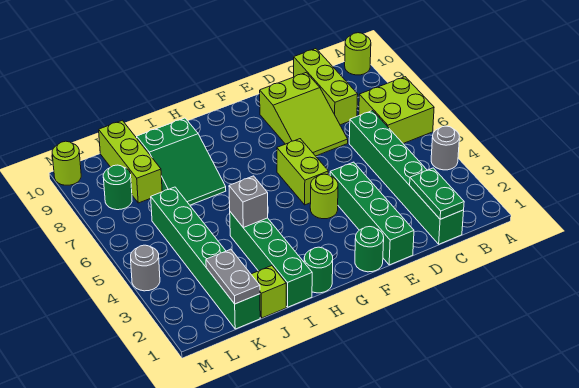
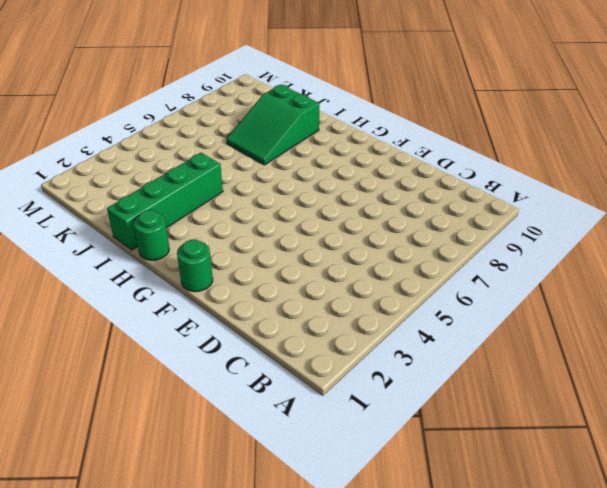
none -> grey 1x1 round brick [431,126,459,170]
none -> lime 2x2 brick [359,77,434,143]
none -> lime 1x1 round brick [345,33,371,75]

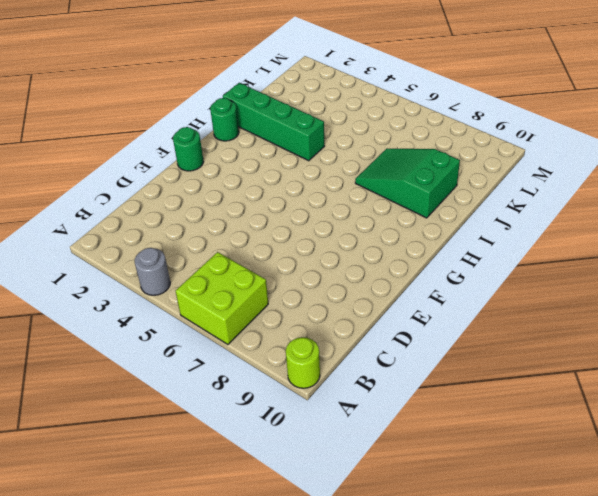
none -> green 1x6 brick [349,111,464,244]
none -> lime 1x3 brick [294,49,358,125]
none -> lime 2x3 slope [260,73,348,156]

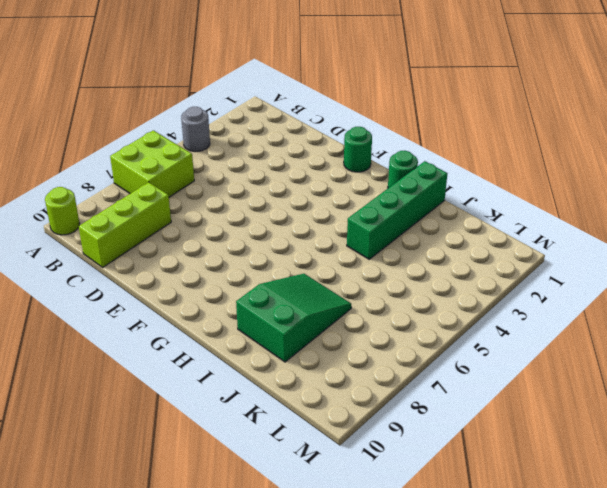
none -> green 1x6 brick [349,111,464,244]
none -> lime 2x3 slope [260,73,348,156]
none -> green 1x4 brick [330,162,414,265]

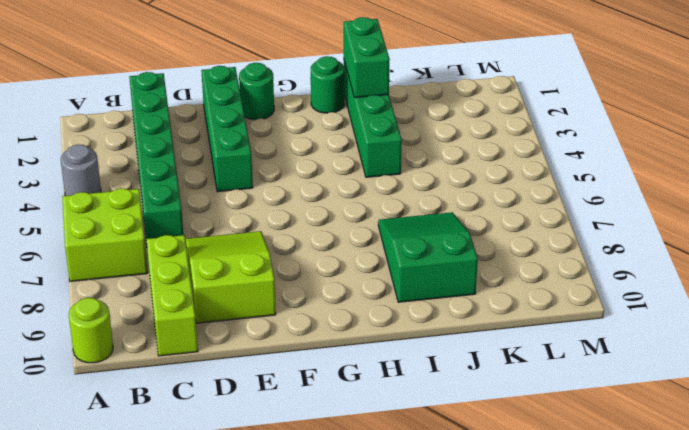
green 1x2 brick [344,17,390,98] -> none
none -> lime 1x1 round brick [310,174,338,219]
none -> lime 1x2 brick [277,139,328,205]
none -> lime 1x1 brick [251,266,286,318]

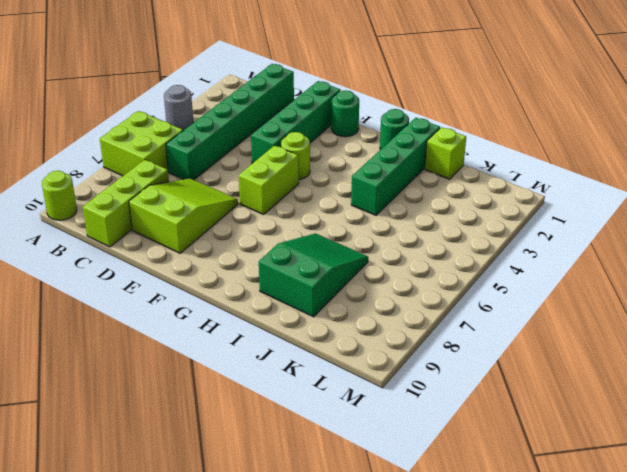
none -> green 1x6 brick [151,187,260,329]
none -> lime 1x3 brick [99,120,162,203]
none -> green 1x1 round brick [103,165,132,210]

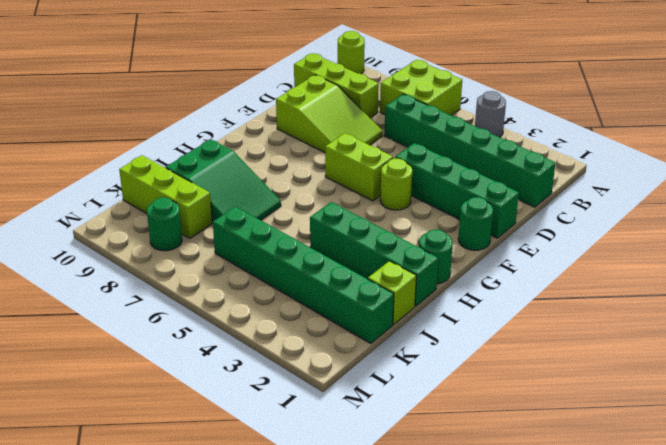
none -> grey 1x1 round brick [131,245,160,291]
none -> lime 1x1 round brick [52,141,81,185]
none -> green 1x2 plate [410,168,464,219]

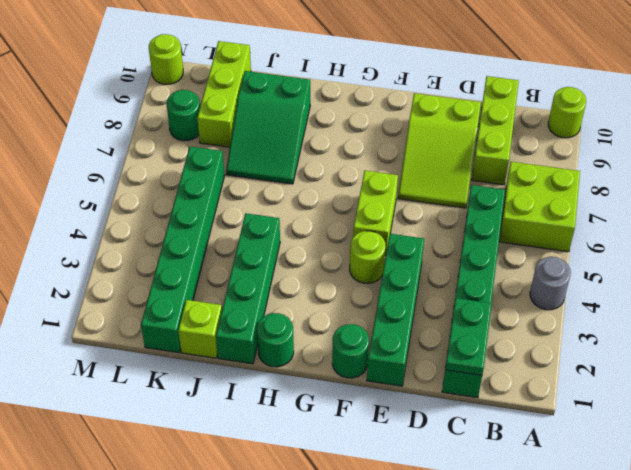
none -> grey 1x1 round brick [131,245,160,291]
none -> grey 1x1 brick [229,176,268,227]
none -> grey 1x2 plate [206,249,260,304]

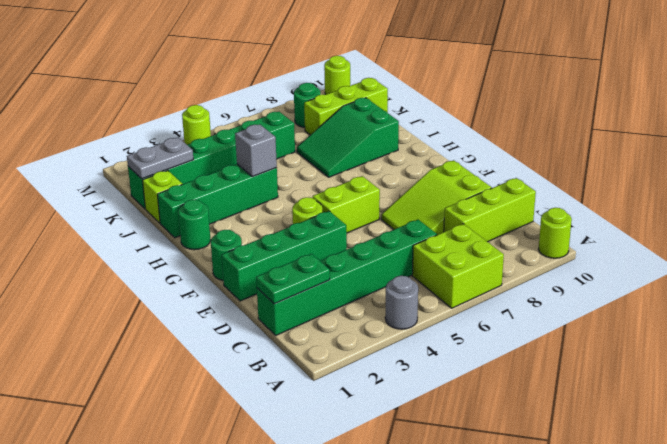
lime 1x1 round brick [182,105,211,145] -> grey 1x1 round brick [131,245,160,291]

